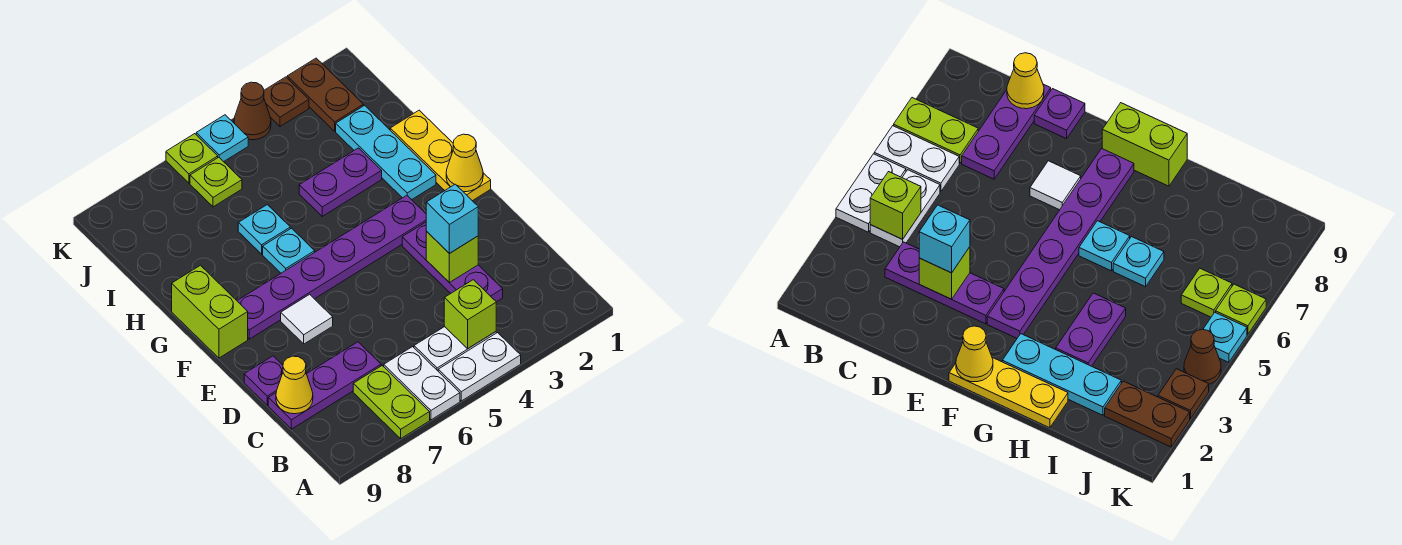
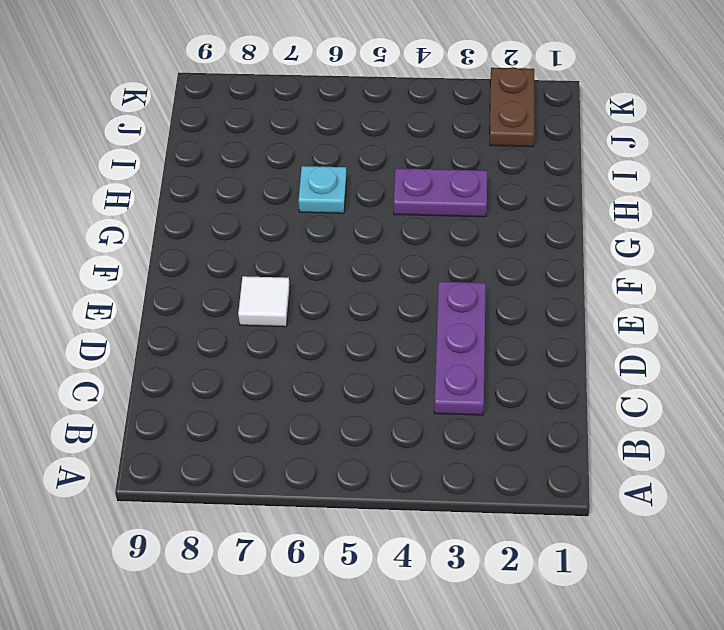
none -> white 1x2 plate [438,333,521,401]
none -> white 1x2 plate [384,347,460,420]
none -> lime 1x2 plate [353,366,430,438]

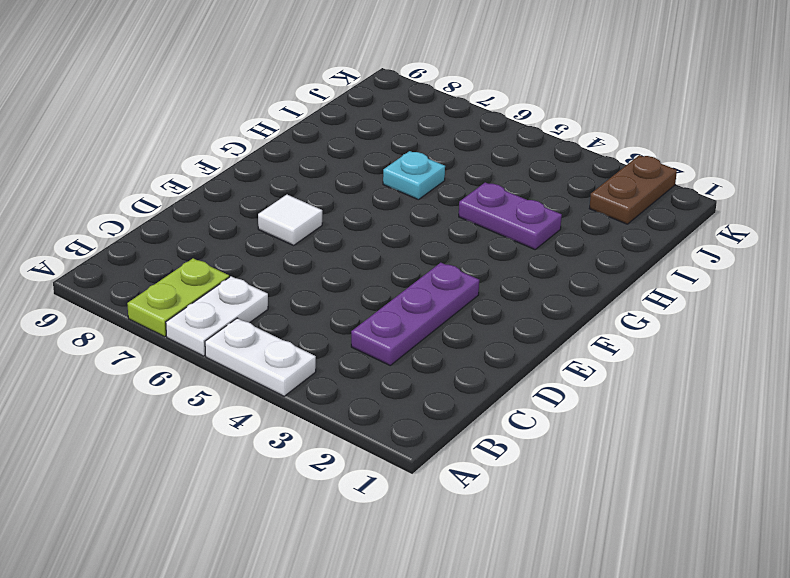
none -> white 1x2 plate [414,327,496,371]
none -> purple 1x3 plate [268,342,381,429]
none -> purple 1x1 plate [244,356,283,405]

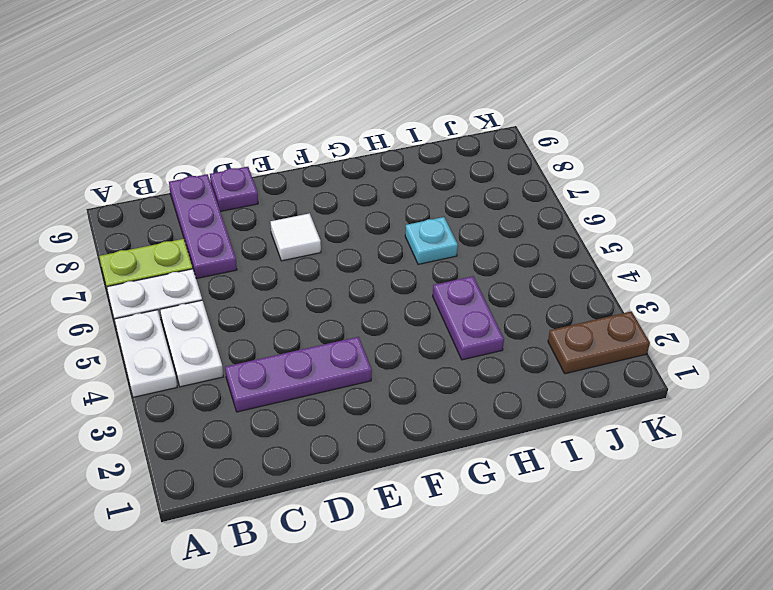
none -> yellow 1x3 plate [390,110,491,201]
none -> purple 1x6 plate [237,195,426,339]
none -> lime 1x2 brick [172,265,248,358]

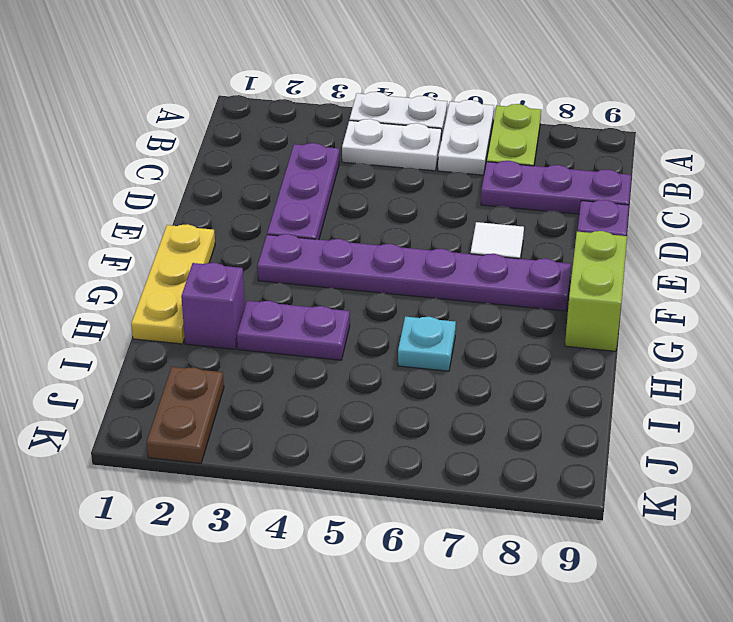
purple 1x1 brick [181,263,245,349] -> cyan 1x3 plate [336,105,436,200]
none -> cyan 1x1 plate [263,228,315,273]
none -> lime 1x1 plate [190,157,242,207]
none -> brown 1x1 plate [264,77,309,126]

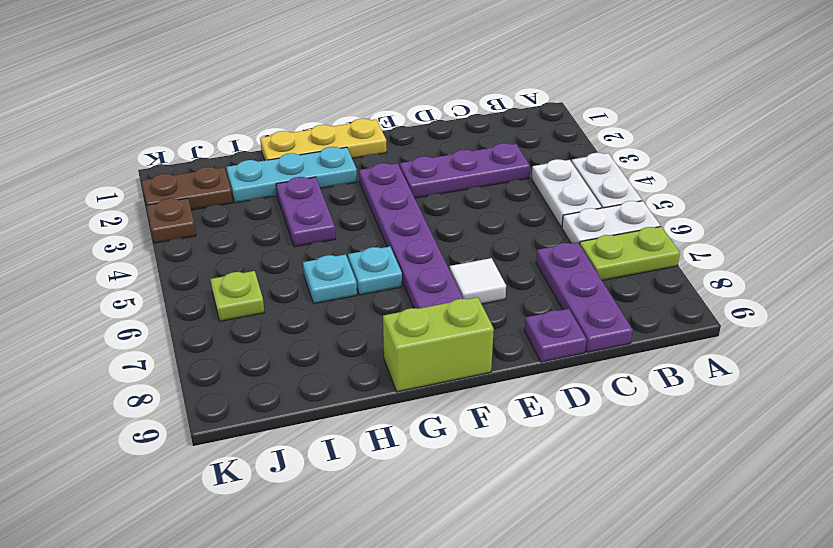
none -> brown 1x1 cone [234,82,271,140]
none -> cyan 1x1 plate [196,115,248,162]
none -> lime 1x1 plate [166,134,218,183]

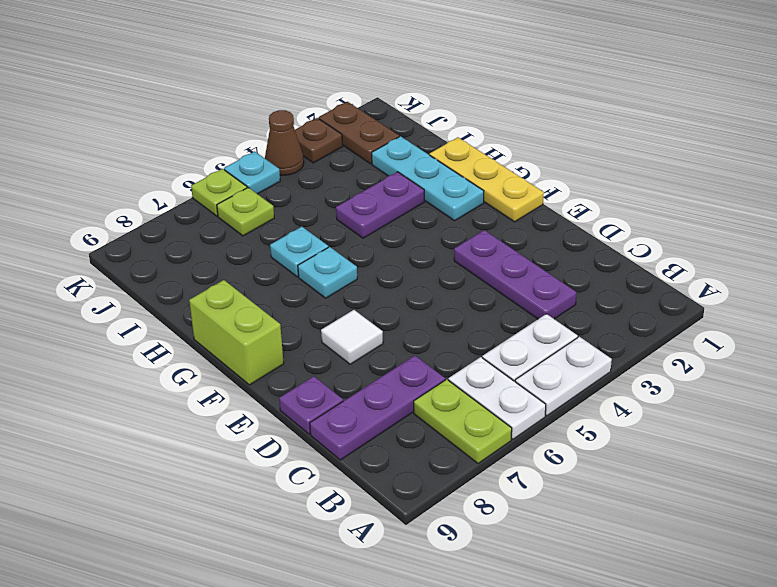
none -> purple 1x6 plate [237,195,426,339]
none -> lime 1x1 brick [444,280,496,349]
none -> yellow 1x1 cone [276,356,313,414]

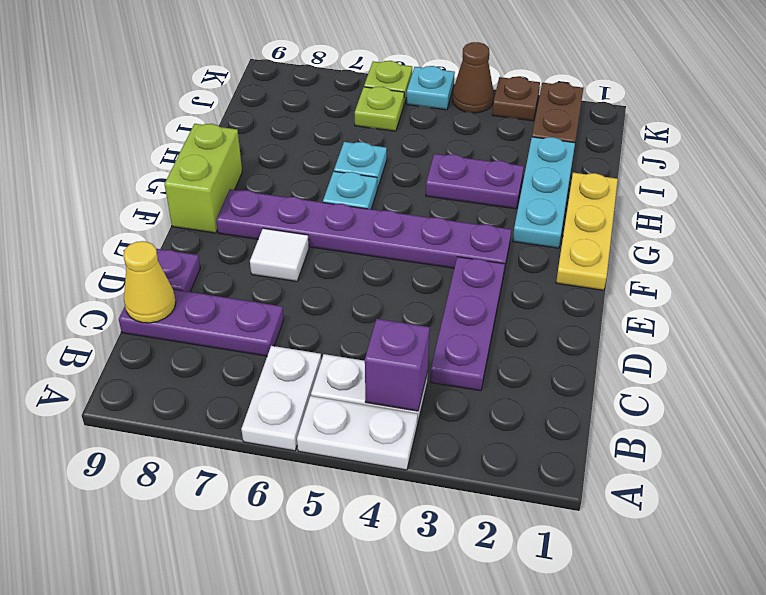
purple 1x1 brick [365,319,430,411] -> lime 1x1 brick [444,280,496,349]
none -> lime 1x2 plate [353,366,430,438]
none -> lime 1x1 brick [426,232,478,282]
none -> yellow 1x1 cone [446,134,483,192]

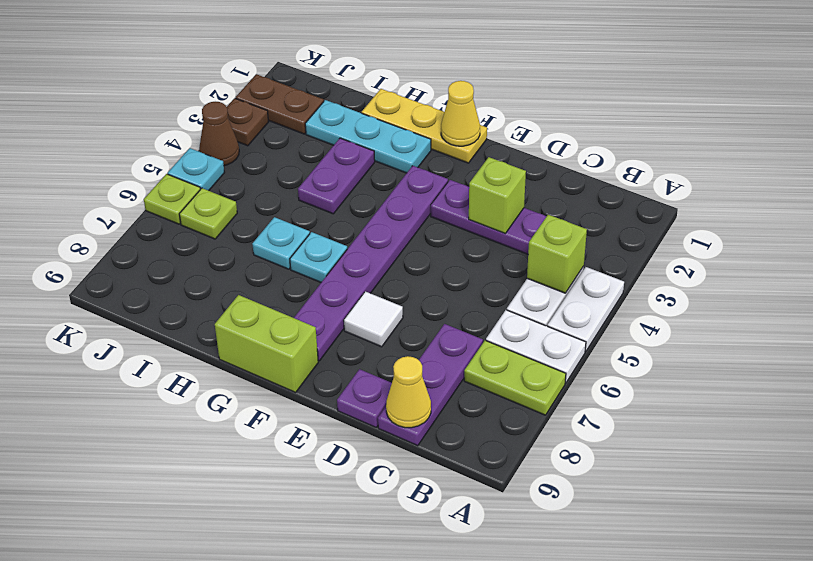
none -> cyan 1x1 brick [426,184,478,253]

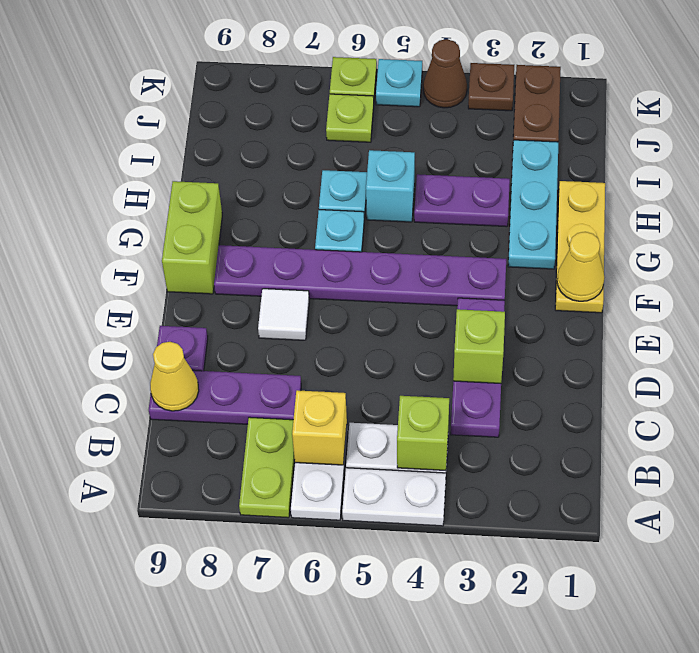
yellow 1x1 brick [292,390,347,465] -> none
cyan 1x1 brick [366,150,415,222] -> cyan 1x1 brick moved to [426,184,478,253]

